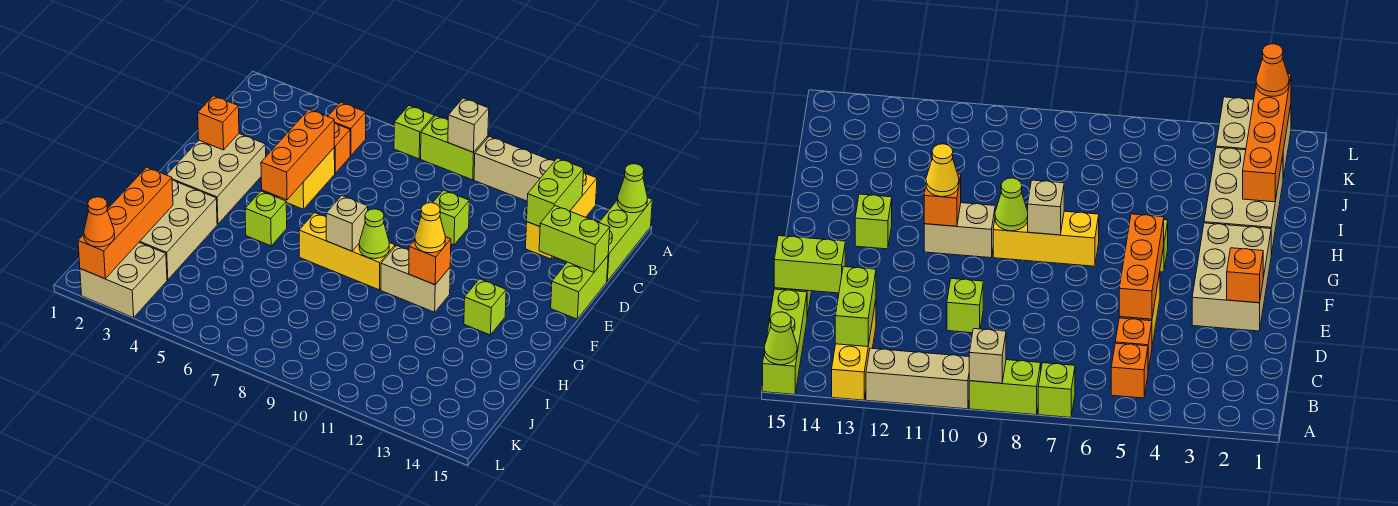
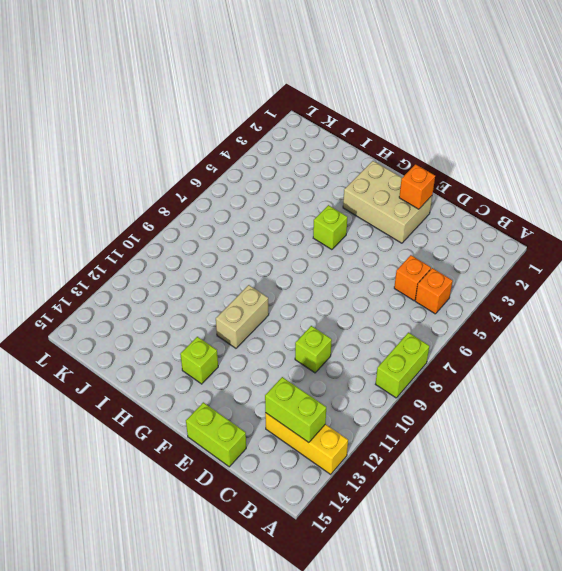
none -> lime 1x1 brick [394,106,434,159]
none -> tan 1x3 brick [474,136,554,201]
none -> lime 1x3 brick [599,197,652,281]

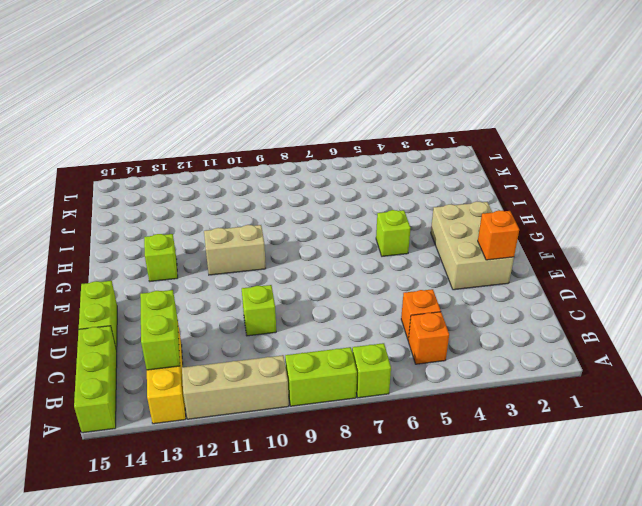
none -> yellow 1x2 brick [278,148,335,209]
none -> yellow 1x3 brick [299,213,395,290]
none -> tan 2x3 brick [139,180,217,280]

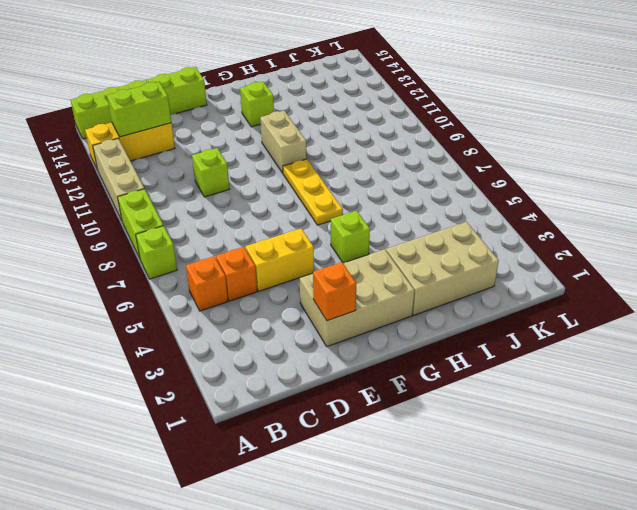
yellow 1x3 plate [283,159,343,225] -> yellow 1x3 brick [299,213,395,290]
none -> tan 2x2 brick [80,243,167,318]
none -> tan 1x1 brick [448,98,489,152]
none -> lime 1x1 cone [617,164,647,213]

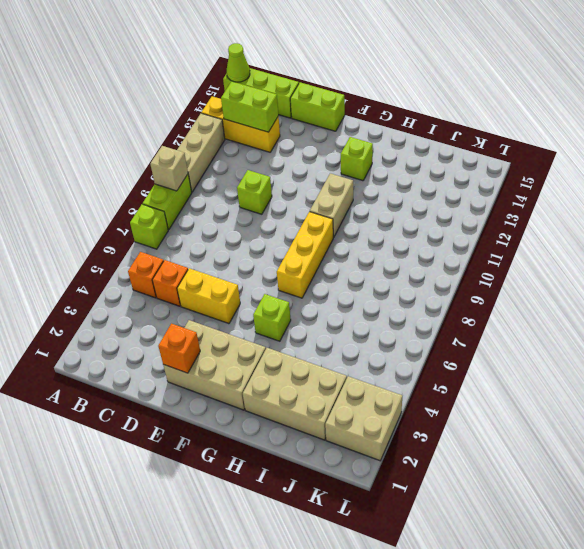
none -> orange 1x3 brick [261,110,335,200]
none -> lime 1x2 brick [539,206,610,272]
none -> tan 1x1 brick [326,196,368,251]

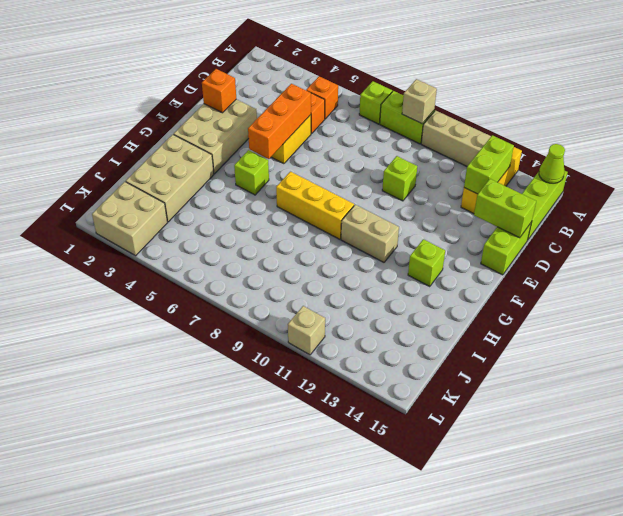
tan 1x1 brick [288,306,325,355] -> tan 1x1 brick moved to [326,196,368,251]
none -> lime 1x1 cone [359,209,389,259]
none -> orange 1x1 brick [409,237,451,285]
none -> orange 1x4 brick [78,167,173,279]

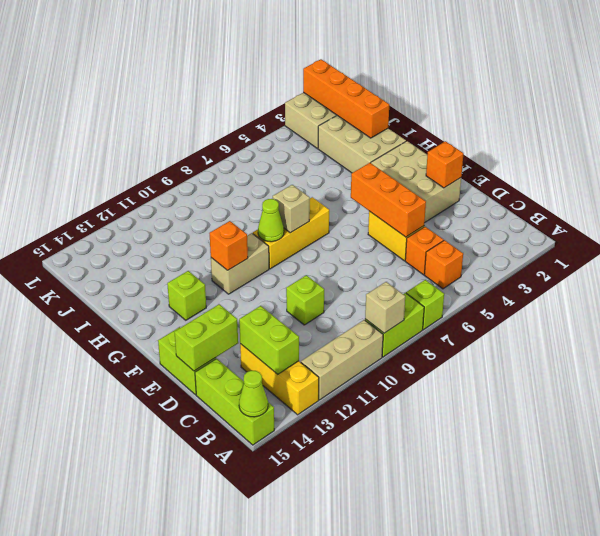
none -> lime 1x1 brick [245,191,287,246]
none -> yellow 1x1 cone [415,203,445,253]
none -> orange 1x1 cone [84,197,115,247]

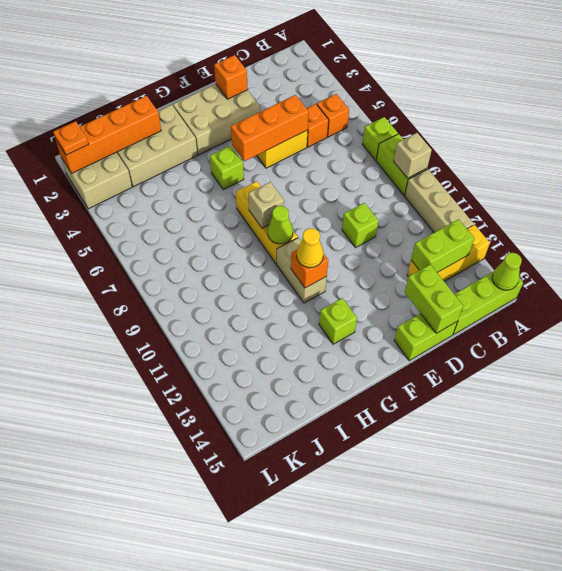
orange 1x1 plate [53,121,89,155] -> orange 1x1 cone [84,197,115,247]

